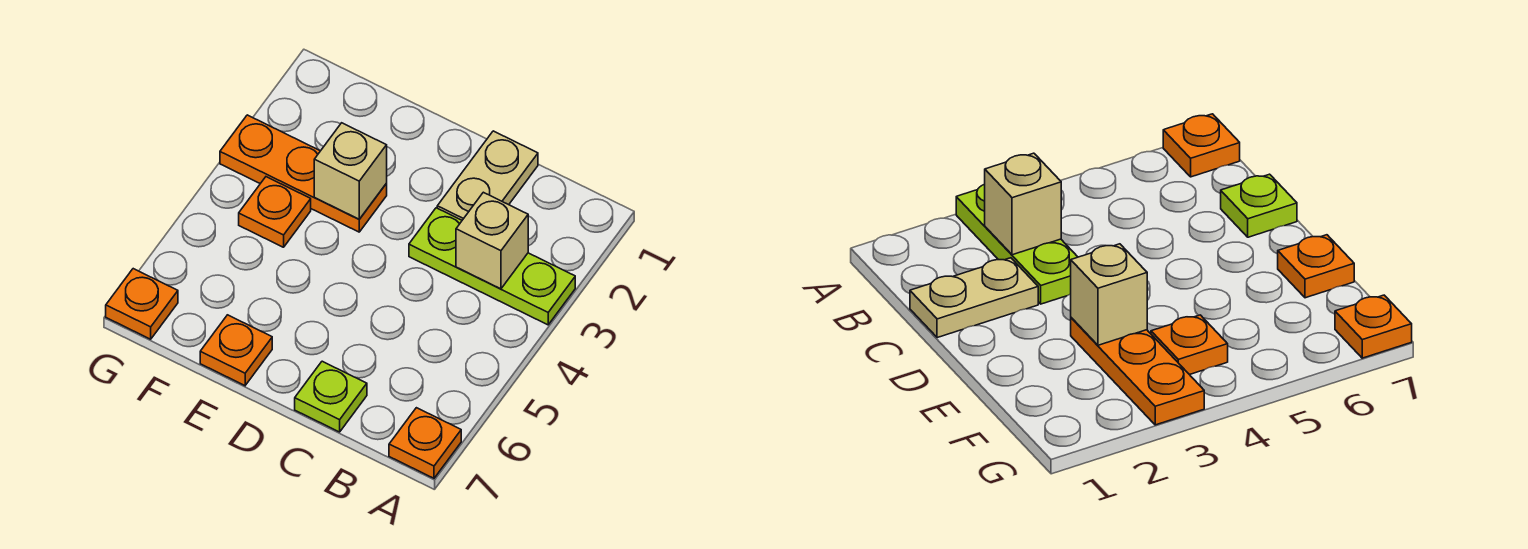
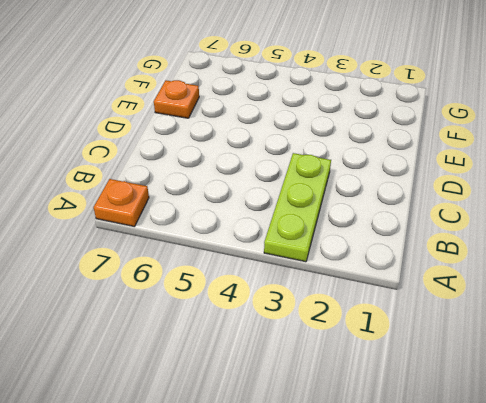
none -> tan 1x2 plate [437,131,538,220]
none -> lime 1x1 plate [295,361,367,432]

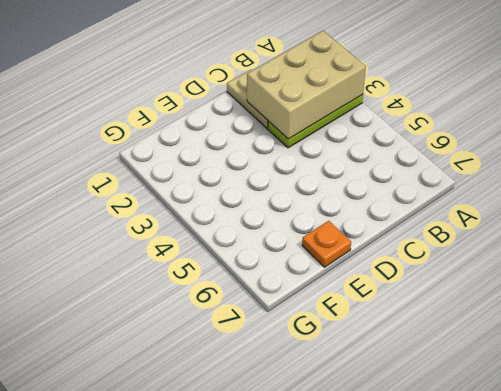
tan 2x3 brick [247,31,366,139] -> tan 1x1 brick [456,192,528,289]
none -> orange 1x1 plate [389,408,461,478]
none -> lime 1x1 plate [295,361,367,432]

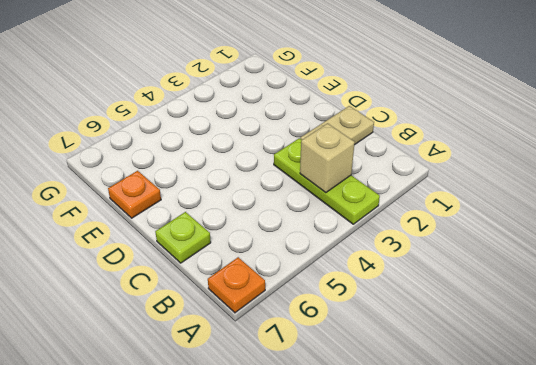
none -> orange 1x3 plate [220,115,387,232]
none -> orange 1x1 plate [239,177,311,247]

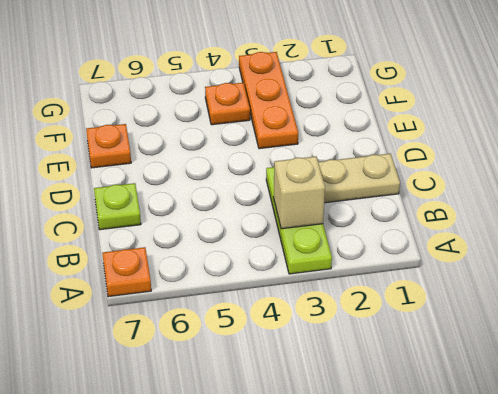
none -> orange 1x1 plate [106,269,178,339]
none -> tan 1x1 brick [314,123,387,219]

